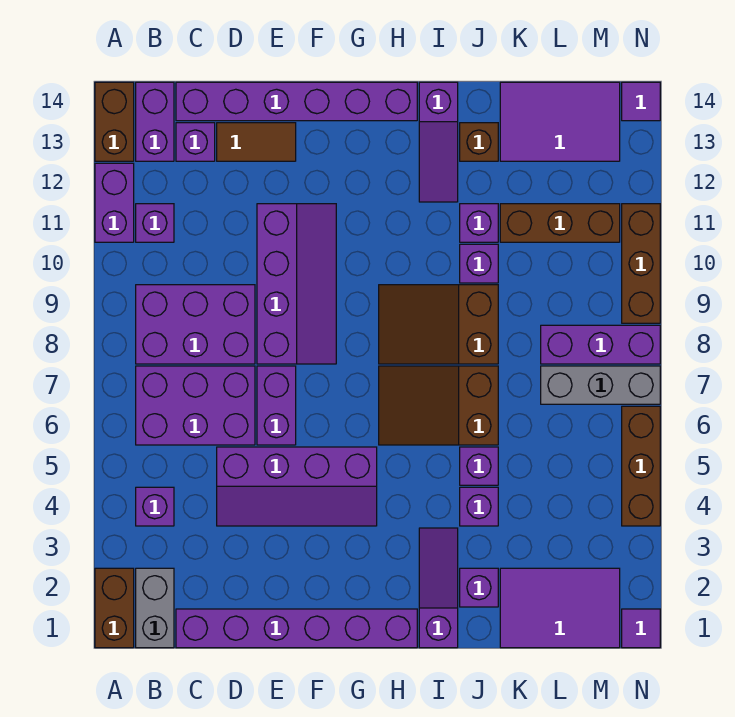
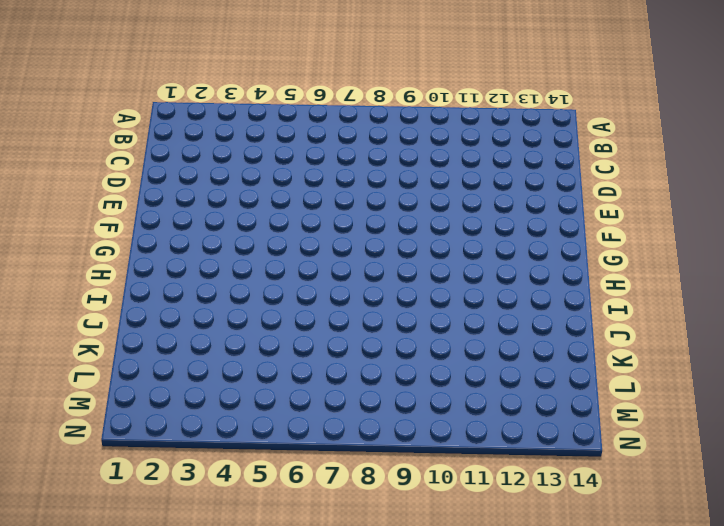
none -> brown 1x2 brick [95,568,134,648]
none -> purple 1x2 brick [95,163,134,242]
none -> brown 1x2 brick [95,82,134,161]
none -> grey 1x2 brick [136,568,174,648]

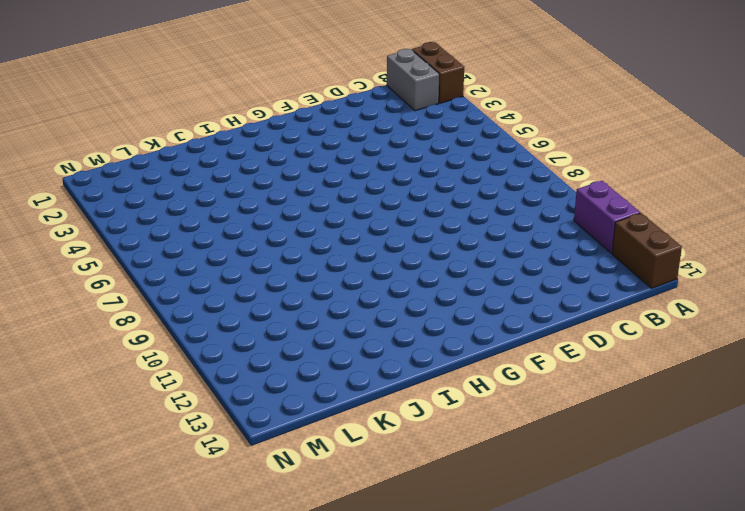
none -> purple 1x1 brick [136,487,174,526]
none -> purple 2x3 brick [136,366,255,445]
none -> purple 2x3 brick [136,285,255,364]
none -> purple 1x1 brick [136,204,174,242]

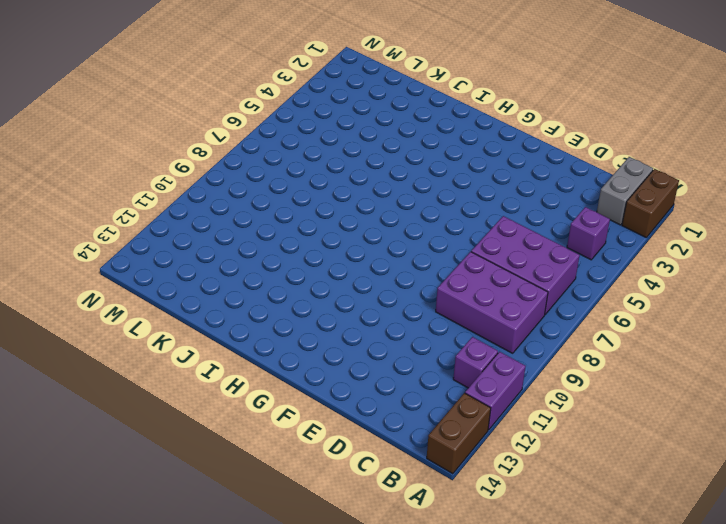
none -> purple 1x2 brick [136,82,174,161]
none -> purple 1x6 brick [176,609,417,648]
none -> purple 1x1 brick [176,123,215,161]
none -> purple 1x6 brick [176,82,417,121]

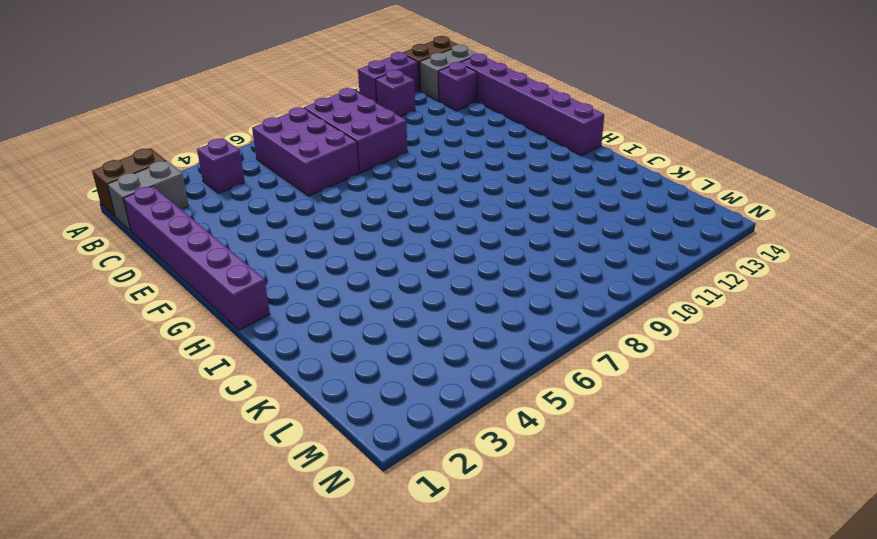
grey 1x2 brick [420,45,477,101] -> purple 1x2 brick [136,82,174,161]
none -> purple 2x4 slope [217,447,377,526]
none -> brown 1x2 tile [217,123,296,161]
none -> purple 1x2 brick [257,366,296,445]
none -> purple 2x4 slope [257,204,336,364]

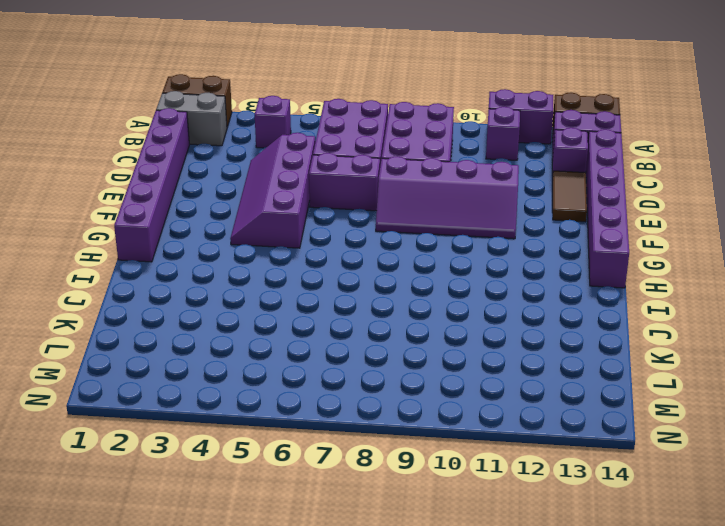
none -> brown 2x3 slope [379,366,498,445]
none -> brown 2x3 slope [379,285,498,364]
none -> purple 1x3 slope [419,528,458,648]
none -> purple 1x3 slope [419,82,458,202]

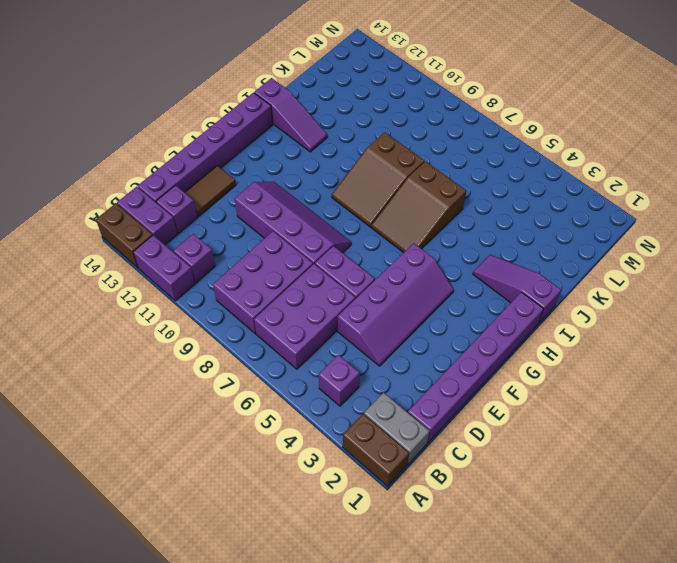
none -> purple 1x1 brick [460,568,498,607]
none -> purple 1x1 brick [460,487,498,526]
none -> purple 1x1 brick [460,447,498,485]
none -> purple 1x1 brick [460,244,498,283]

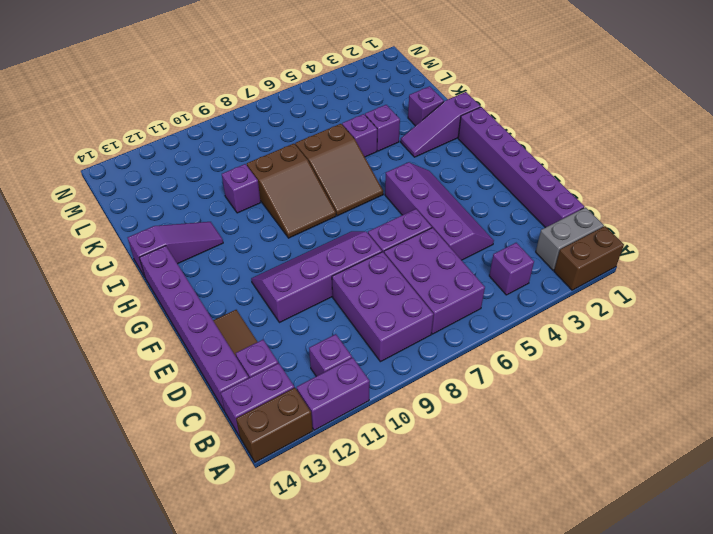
none -> purple 1x1 brick [460,204,498,242]
none -> brown 1x1 brick [460,123,498,161]
none -> purple 2x3 tile [500,568,620,648]
none -> brown 1x3 brick [500,204,620,242]

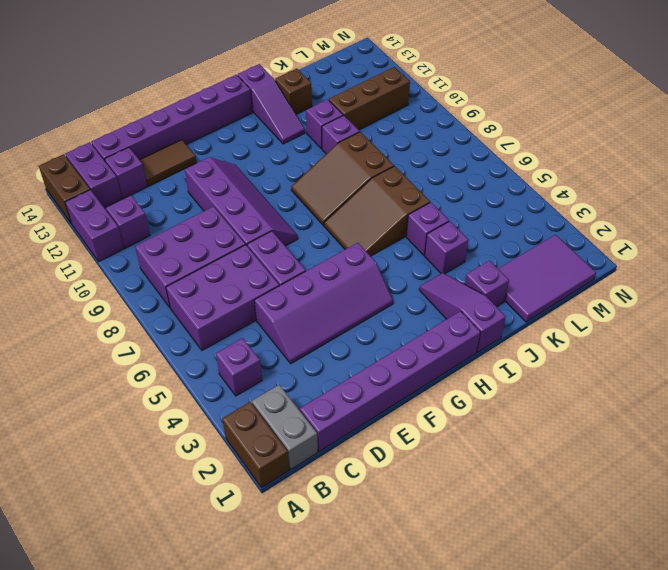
none -> purple 2x3 tile [500,82,620,161]
none -> grey 1x3 brick [541,366,660,404]
none -> purple 1x3 brick [541,325,660,364]
none -> purple 1x1 tile [622,609,660,648]

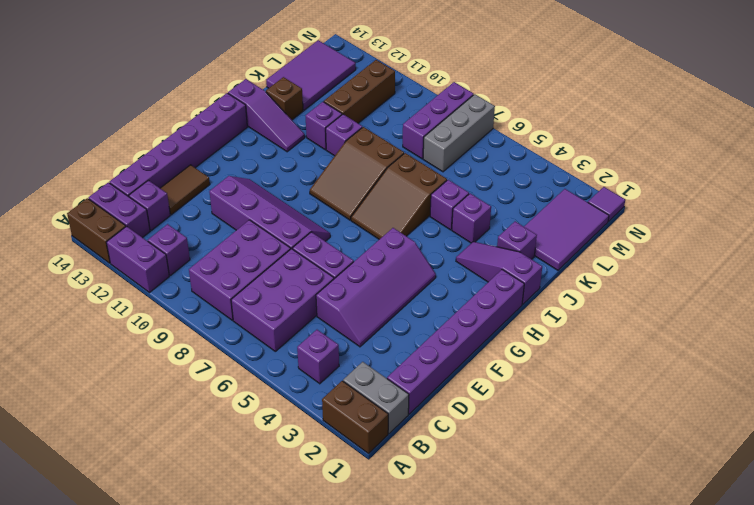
none -> brown 1x3 brick [622,406,660,526]
none -> brown 1x3 brick [622,204,660,323]
none -> purple 1x1 tile [622,82,660,121]

